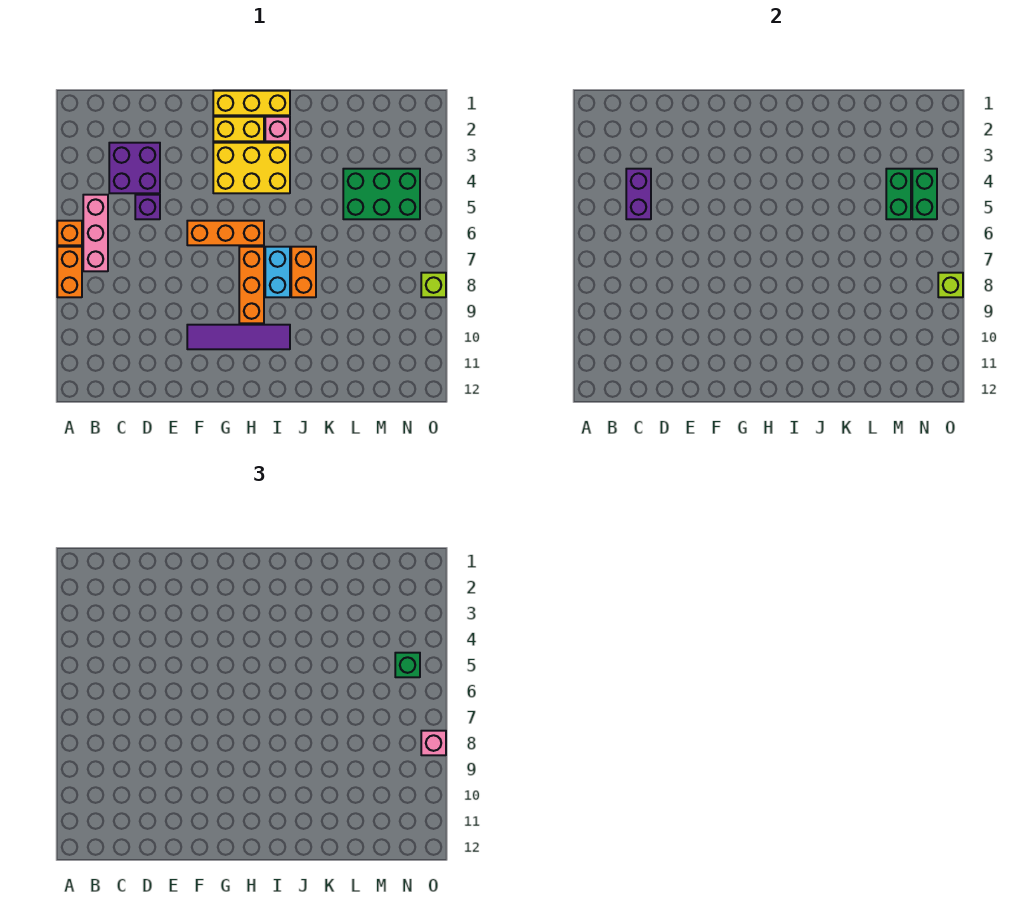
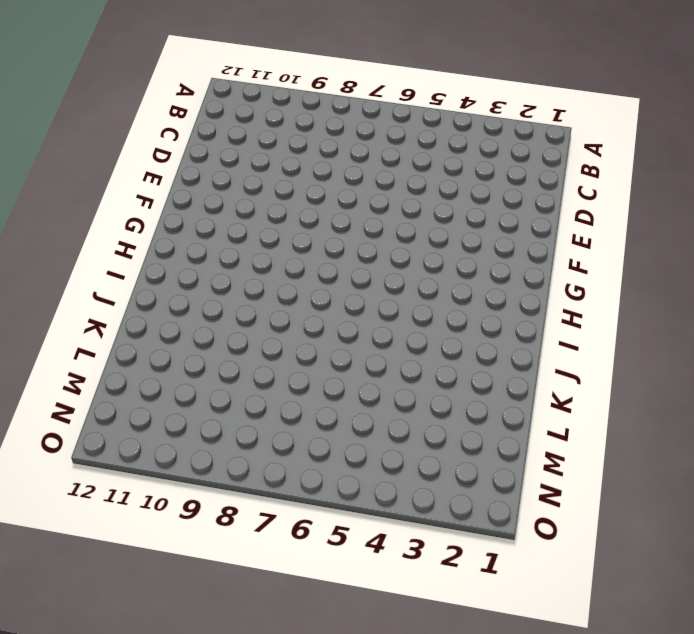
none -> orange 1x1 brick [57,221,82,245]
none -> orange 1x2 brick [57,247,82,297]
none -> pink 1x3 brick [83,195,108,271]

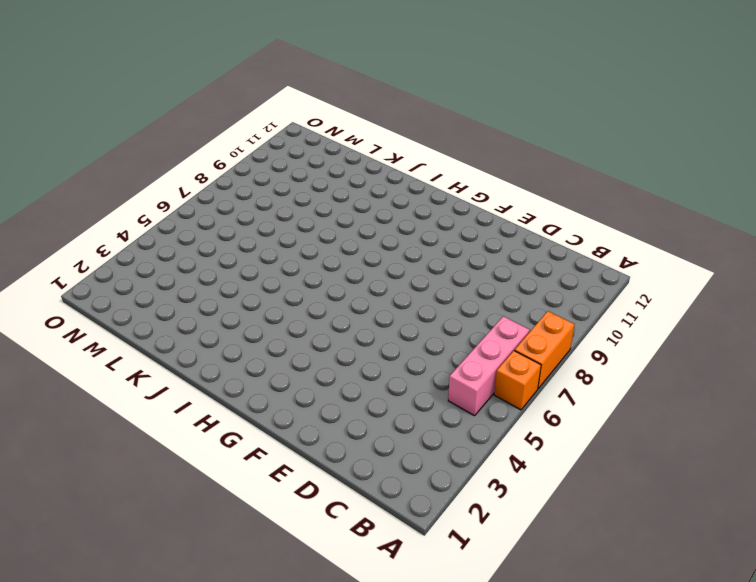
none -> purple 2x2 brick [109,143,160,193]
none -> purple 1x1 brick [135,195,160,219]
none -> orange 1x3 brick [187,221,264,245]

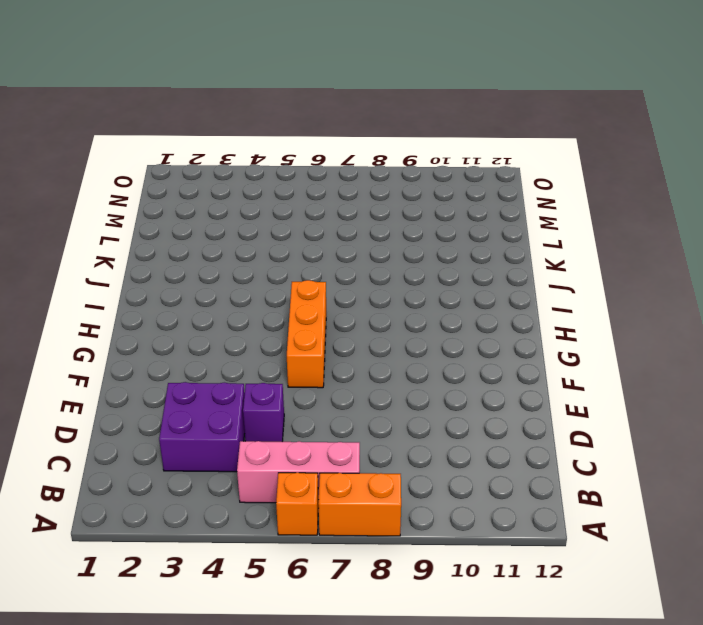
none -> purple 1x4 tile [187,325,290,349]
none -> yellow 1x3 brick [213,91,290,115]
none -> yellow 1x2 brick [213,117,264,141]

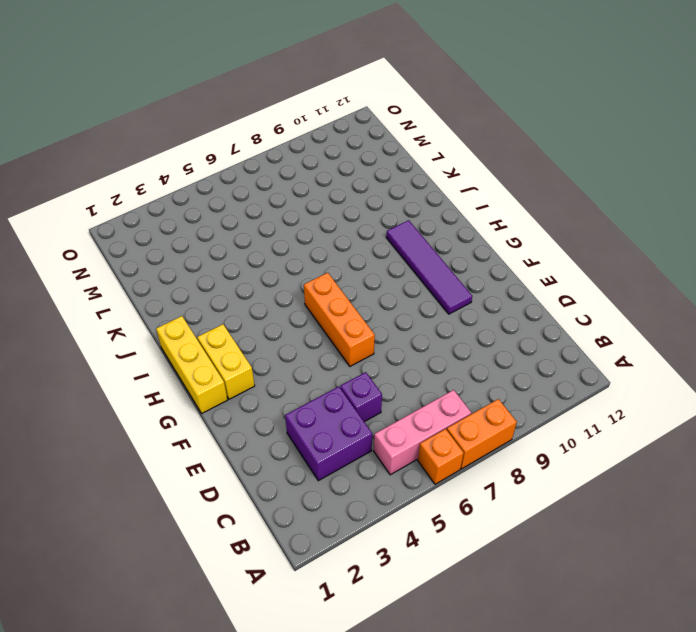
none -> yellow 2x3 brick [213,143,290,193]
none -> orange 1x3 brick [239,247,264,323]
none -> pink 1x1 brick [265,117,290,141]

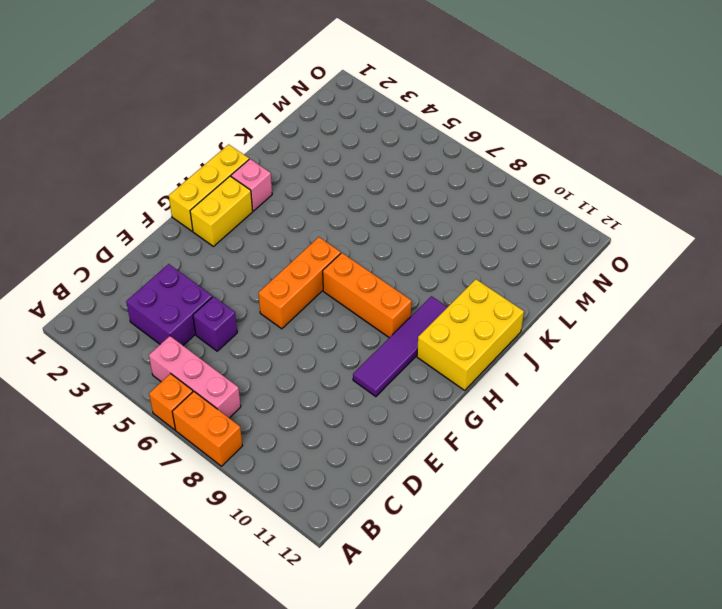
yellow 2x3 brick [417,279,524,390] -> yellow 2x3 brick moved to [213,143,290,193]
none -> cyan 1x2 brick [265,247,290,297]
none -> orange 1x2 brick [291,247,316,297]
none -> green 2x3 brick [343,169,420,219]

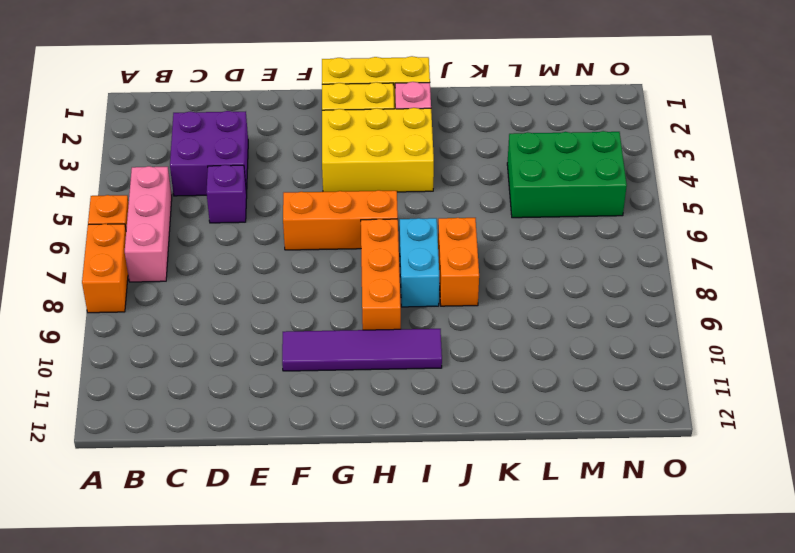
none -> lime 1x1 brick [421,273,446,297]
none -> purple 1x2 brick [626,169,651,219]
none -> green 1x2 brick [886,169,911,219]

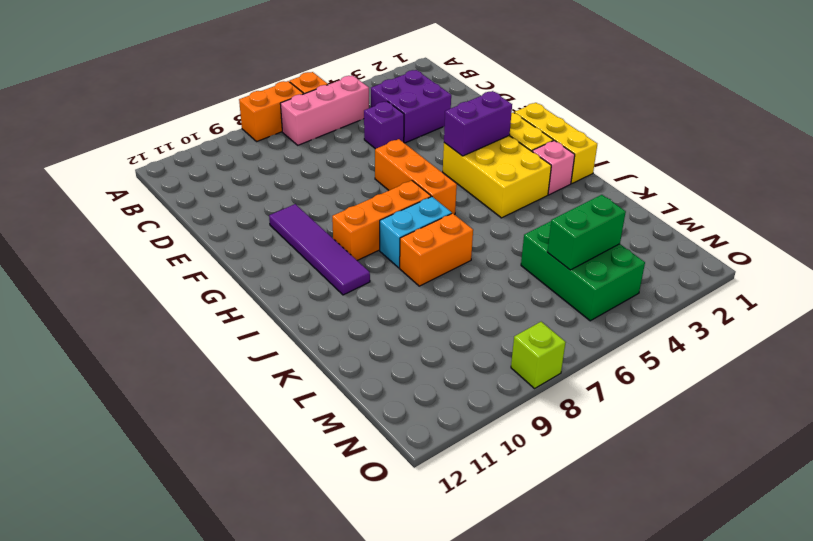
purple 1x2 brick [444,91,512,156] -> purple 1x2 brick moved to [626,169,651,219]
none -> green 1x2 brick [912,169,937,219]
none -> lime 1x1 brick [938,273,963,297]
none -> green 1x1 brick [395,653,420,677]

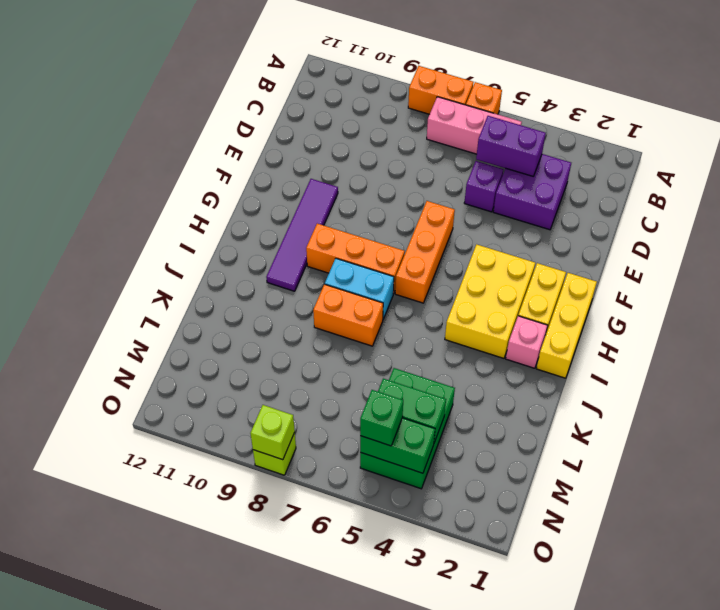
none -> pink 1x1 brick [421,731,446,755]

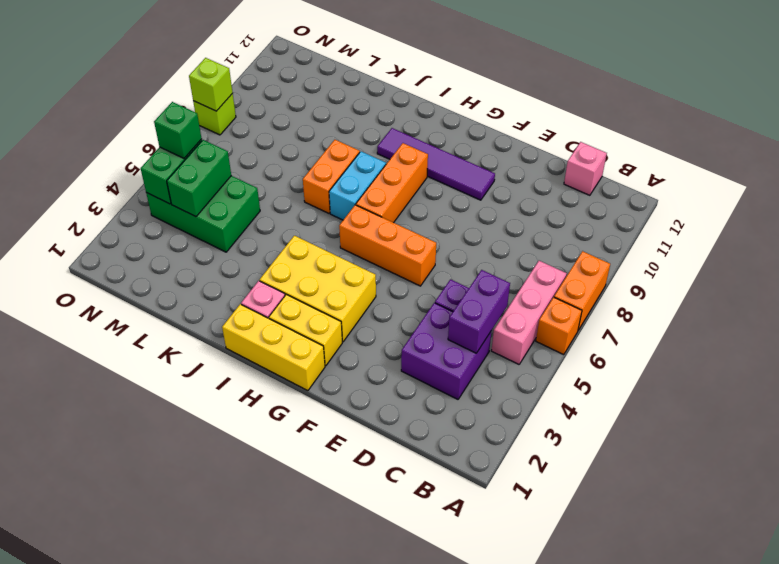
pink 1x1 brick [564,142,607,195] -> pink 1x1 brick moved to [421,731,446,755]

